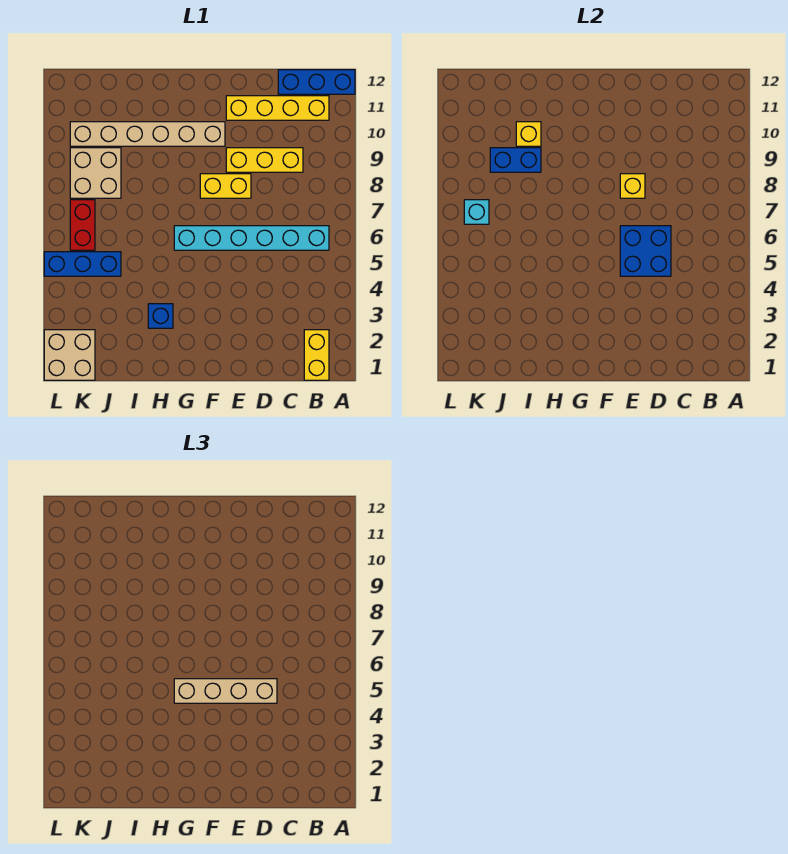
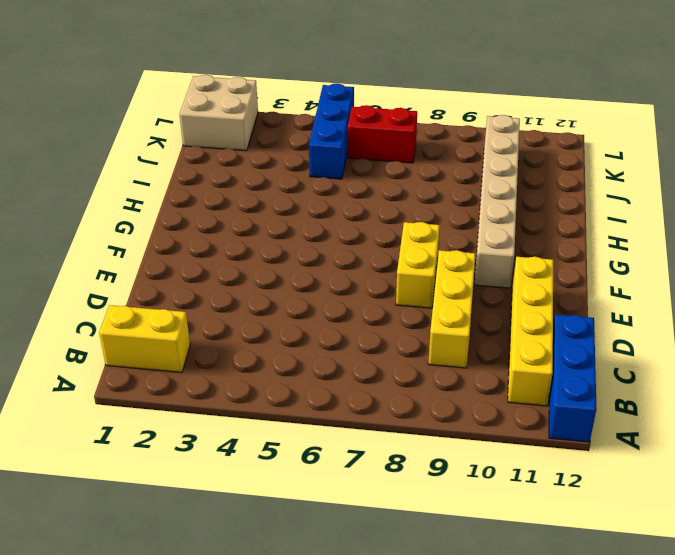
none -> cyan 1x6 brick [174,226,329,250]
none -> blue 1x1 brick [148,304,173,328]
none -> tan 2x2 brick [70,148,121,198]

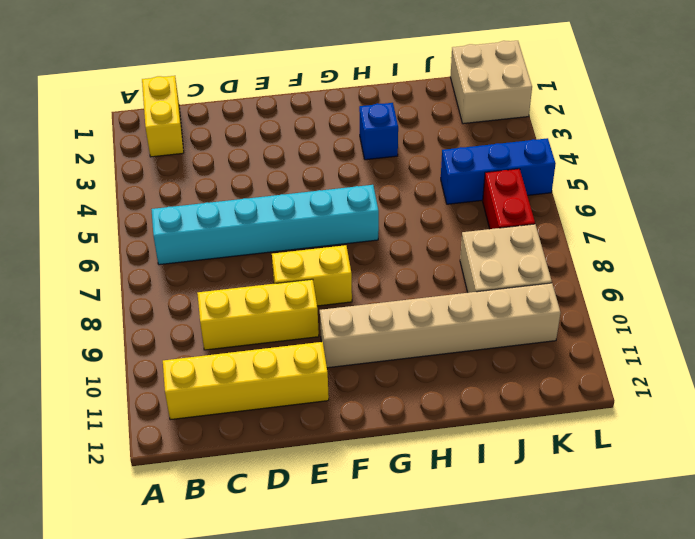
none -> blue 1x3 brick [278,70,355,94]
none -> blue 2x2 brick [620,226,671,276]
none -> yellow 1x1 brick [620,174,645,198]

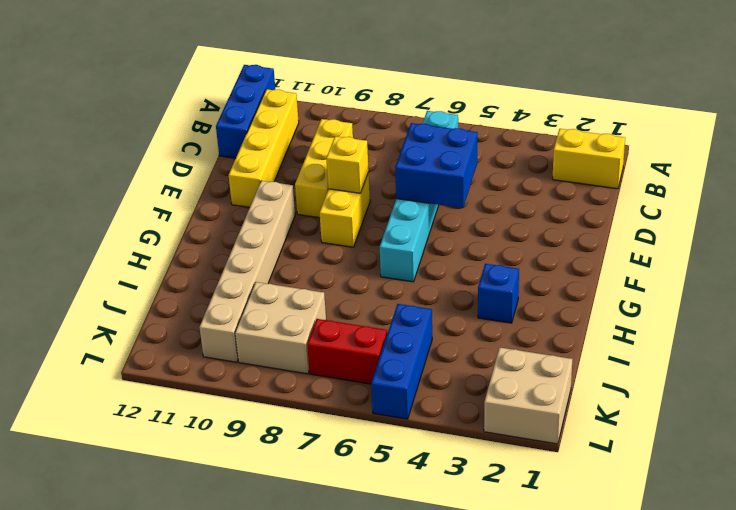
none -> blue 1x2 brick [490,148,541,172]
none -> yellow 1x1 brick [516,122,541,146]
none -> cyan 1x1 brick [464,200,489,224]

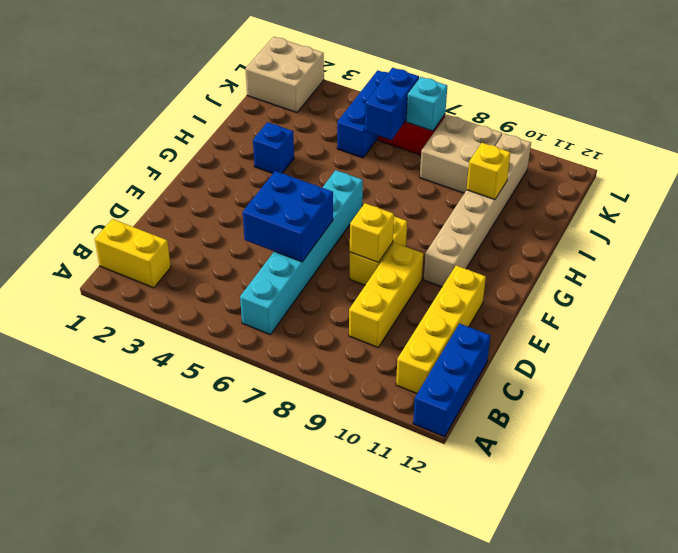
blue 1x2 brick [365,68,419,140] -> blue 1x2 brick moved to [490,148,541,172]
none -> tan 1x4 brick [174,679,277,703]

